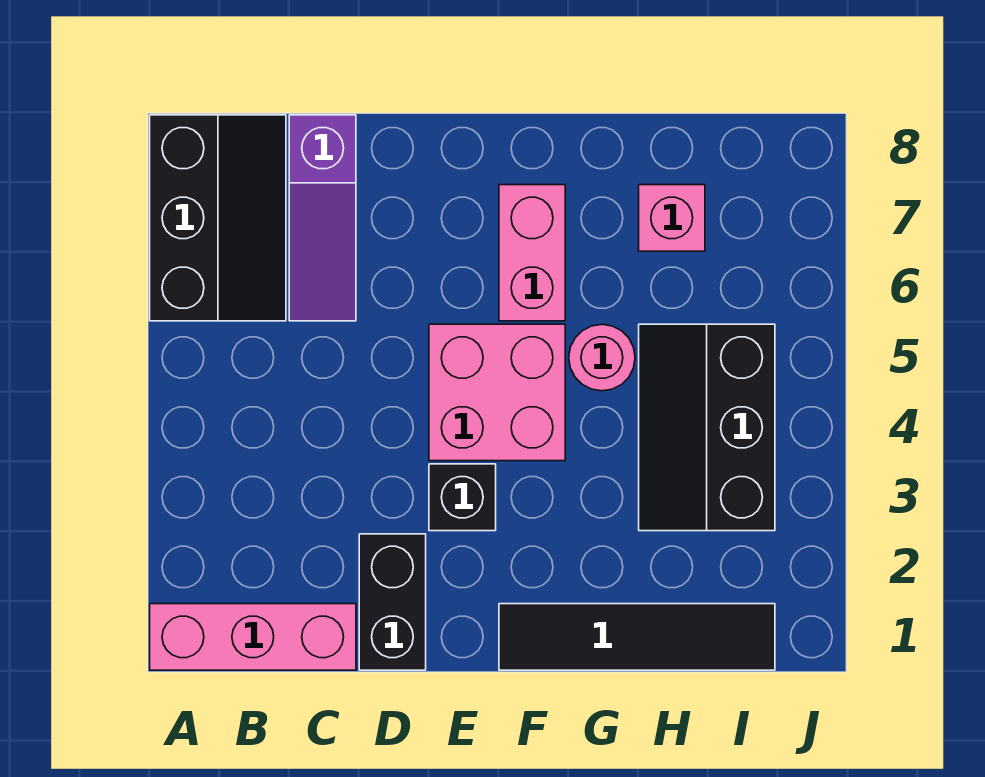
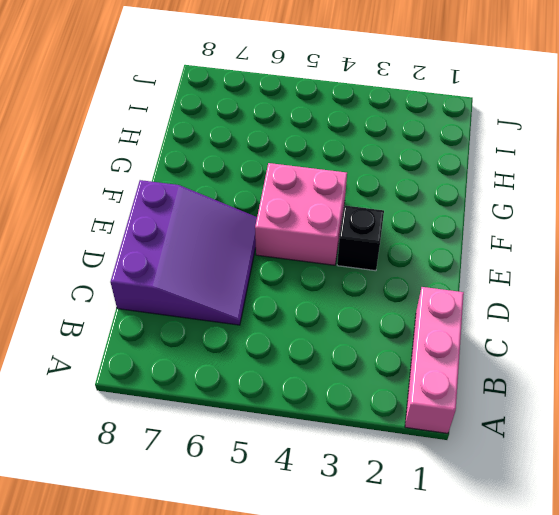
purple 3x3 slope [110,180,257,325] -> purple 1x3 slope [289,115,356,321]
none -> black 2x3 slope [150,115,286,321]
none -> black 1x2 brick [359,534,426,670]

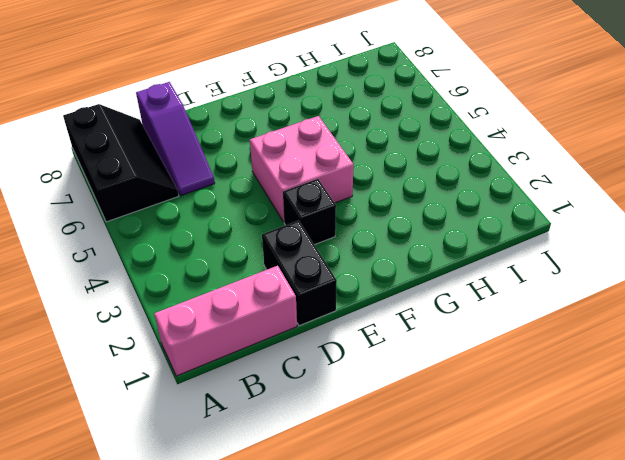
none -> black 1x4 tile [499,604,775,670]
none -> pink 1x2 brick [499,185,565,321]

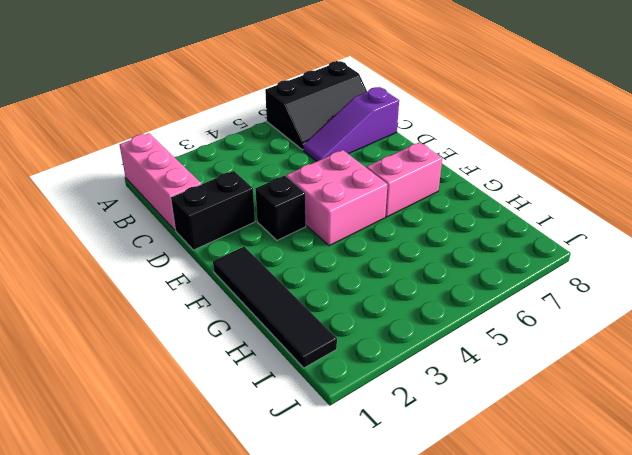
none -> pink 1x1 round brick [569,324,635,391]
none -> black 2x3 slope [639,324,775,531]

